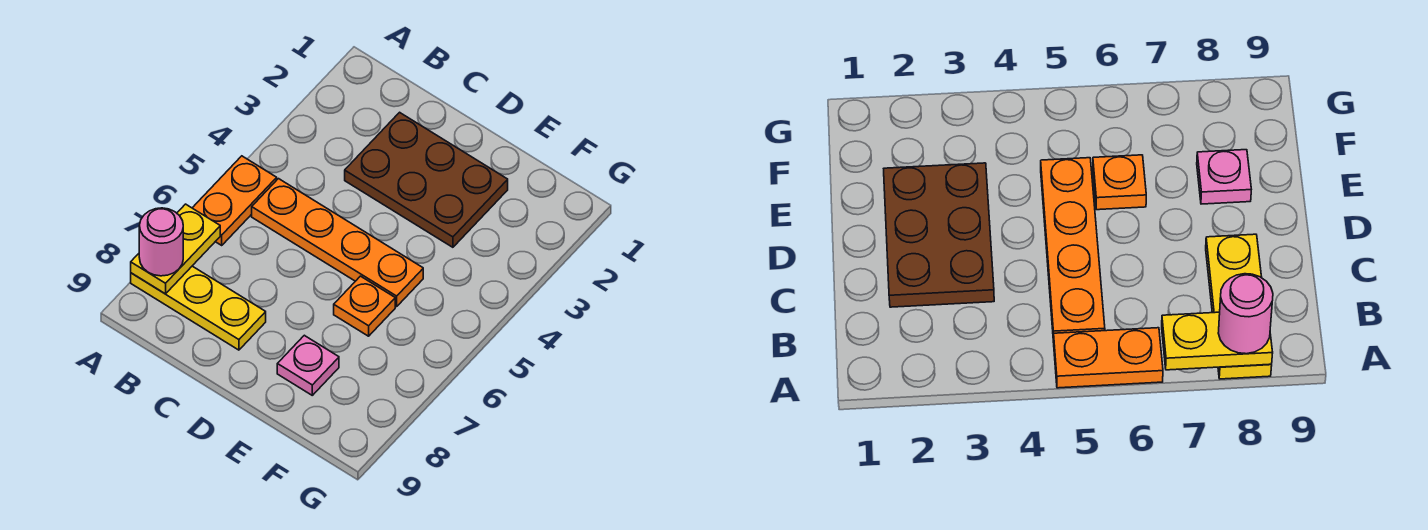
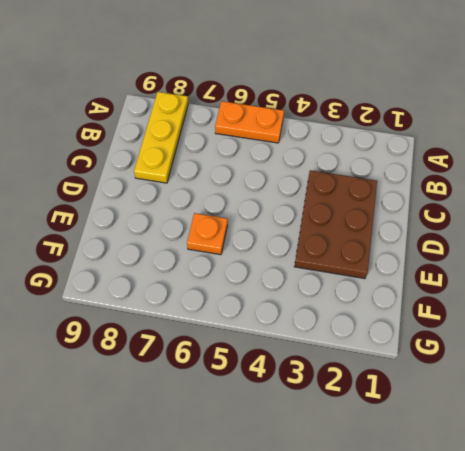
none -> orange 1x4 plate [252,179,423,307]
none -> pink 1x1 plate [277,335,339,395]

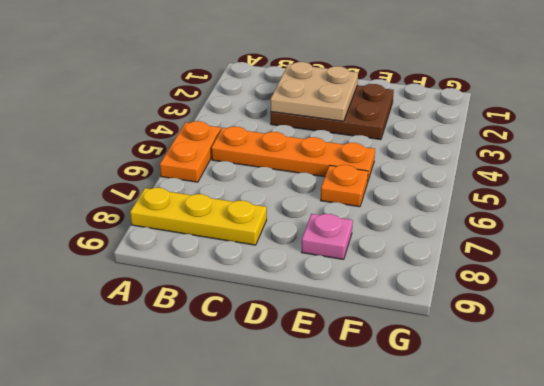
tan 2x2 plate [271,62,358,121] -> none
none -> yellow 1x2 plate [131,204,220,294]
none -> pink 1x1 round brick [139,208,183,276]

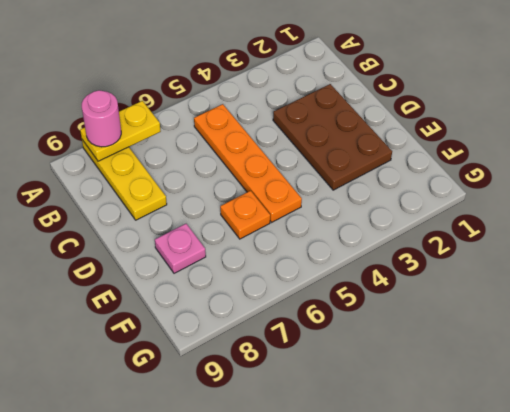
none -> orange 1x2 plate [193,156,277,245]

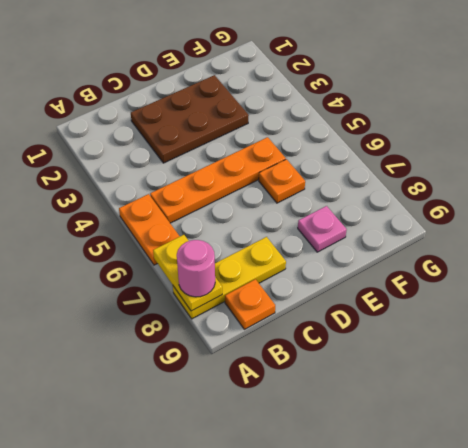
orange 1x1 plate [225,279,275,329] -> none

